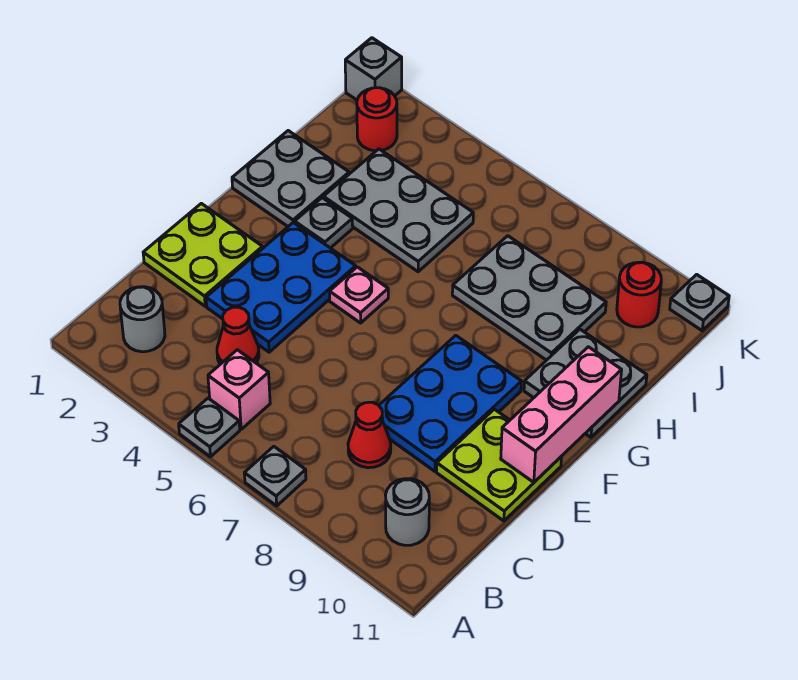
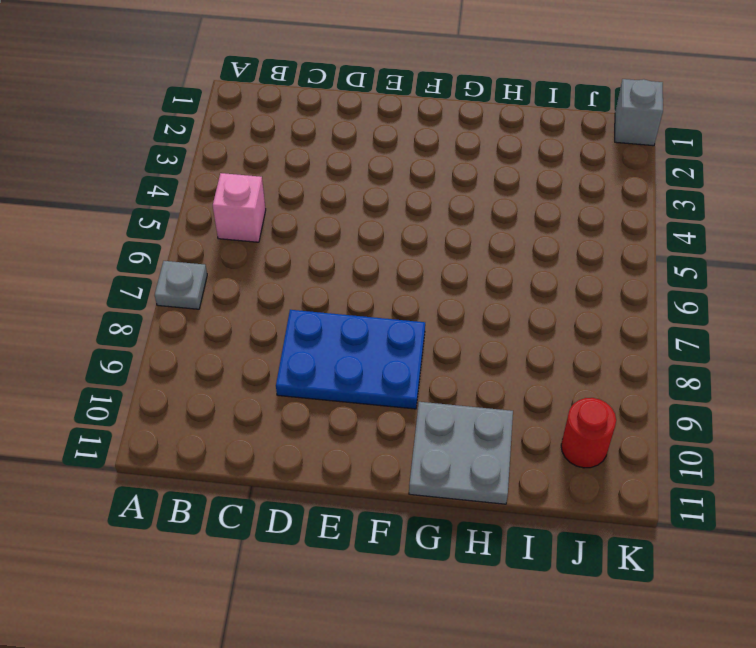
none -> grey 1x1 plate [179,398,240,457]
none -> grey 1x1 round brick [120,287,165,352]
none -> grey 1x1 round brick [386,479,429,545]

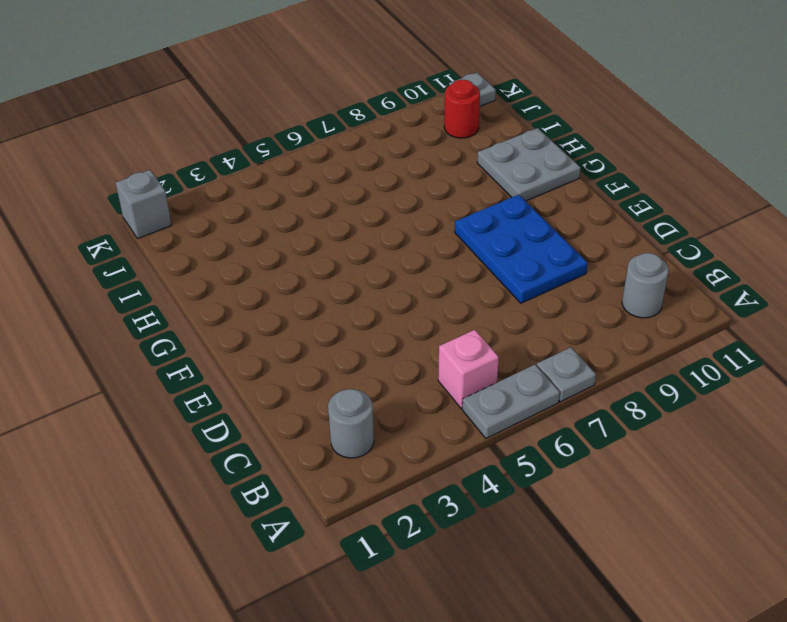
grey 1x2 plate [462,365,560,438] -> grey 1x1 plate [179,398,240,457]
none -> red 1x1 cone [217,307,259,364]
none -> red 1x1 cone [348,402,391,468]
none -> lime 2x2 plate [143,203,263,306]

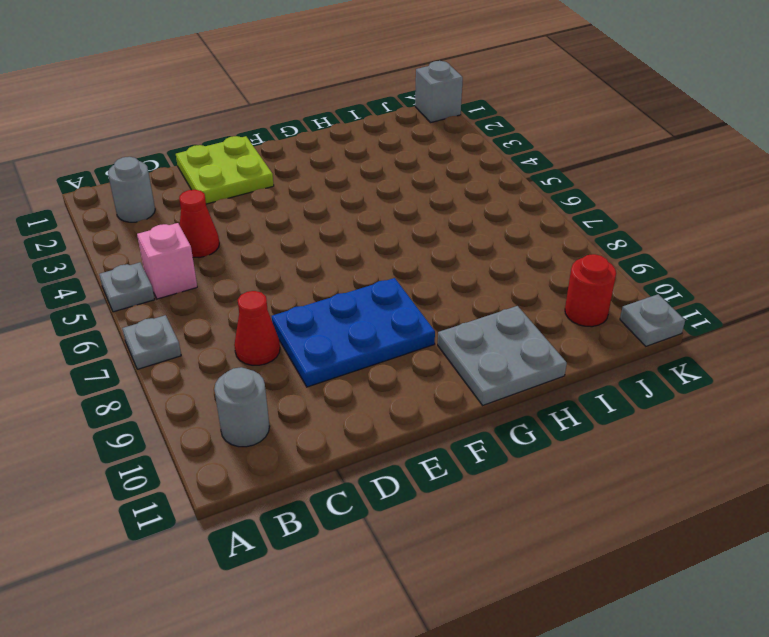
none -> blue 2x3 plate [206,222,356,352]
none -> lime 2x2 plate [437,409,561,521]
none -> pink 1x1 plate [330,267,388,323]

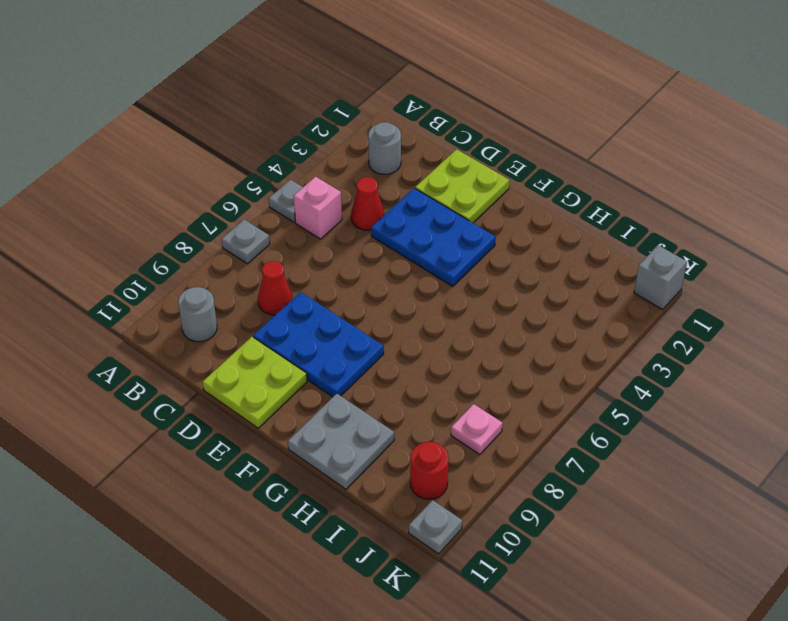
pink 1x1 plate [451,404,503,455] -> pink 1x1 plate moved to [330,267,388,323]
none -> grey 2x2 plate [232,131,349,226]
none -> grey 1x1 plate [295,198,353,248]
none -> grey 2x3 plate [324,149,473,272]

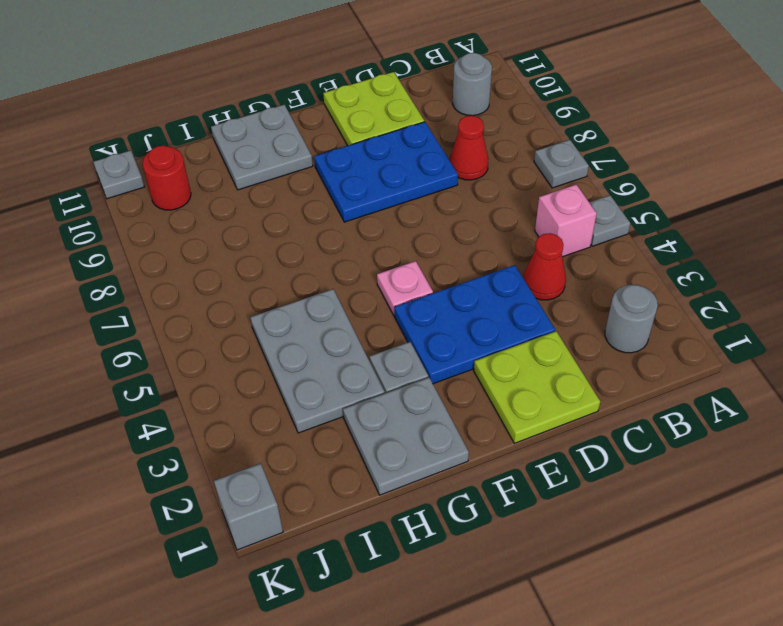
none -> grey 2x3 plate [452,236,606,360]
none -> red 1x1 round brick [357,88,397,151]
none -> pink 1x3 brick [501,347,622,482]

